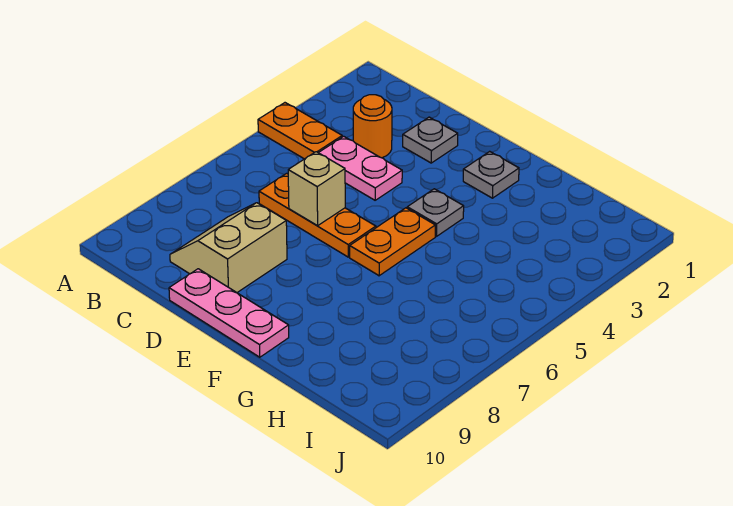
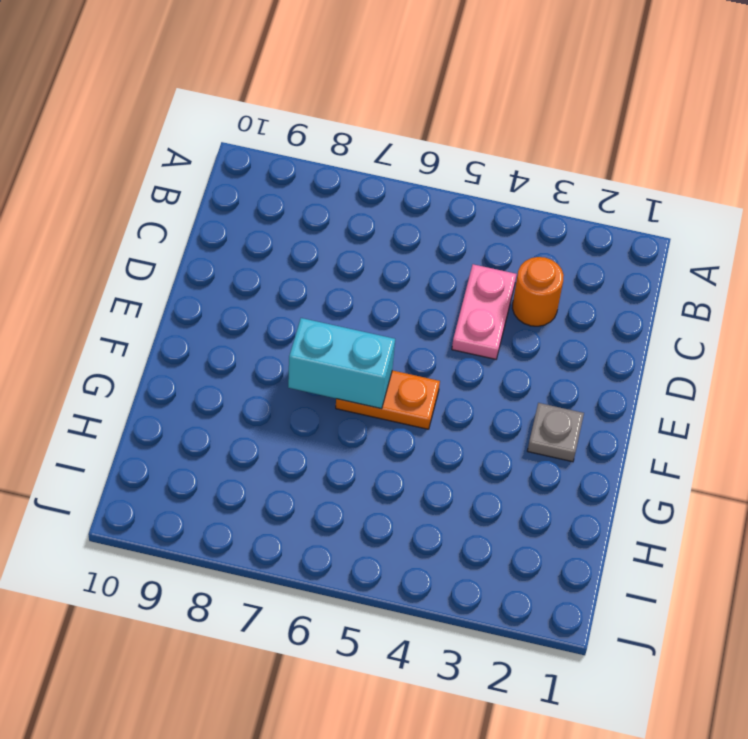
cyan 1x2 brick [288,318,395,409] -> none
none -> orange 1x2 plate [258,103,342,159]
none -> orange 1x3 plate [259,173,376,257]

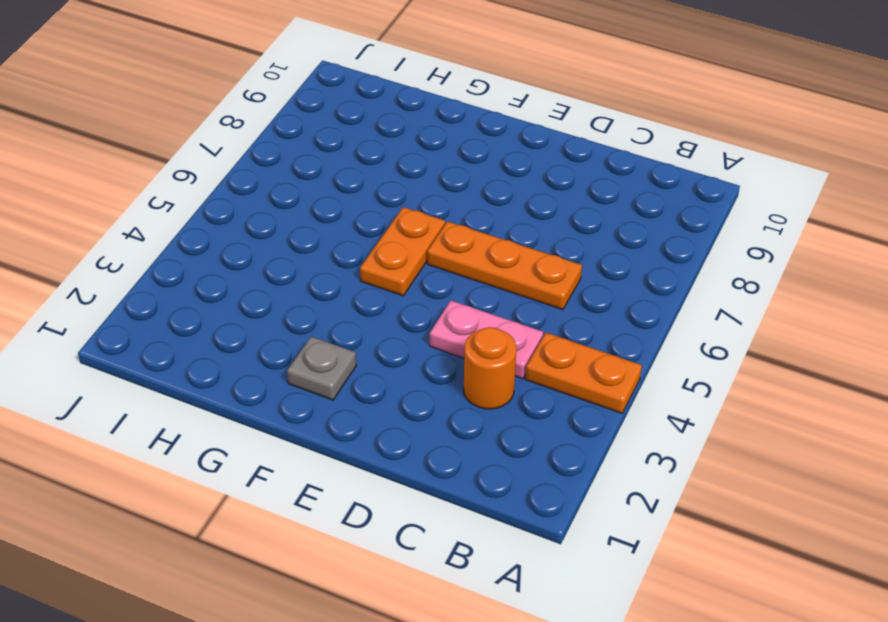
none -> tan 2x2 slope [170,203,287,293]
none -> grey 1x1 plate [403,117,458,163]

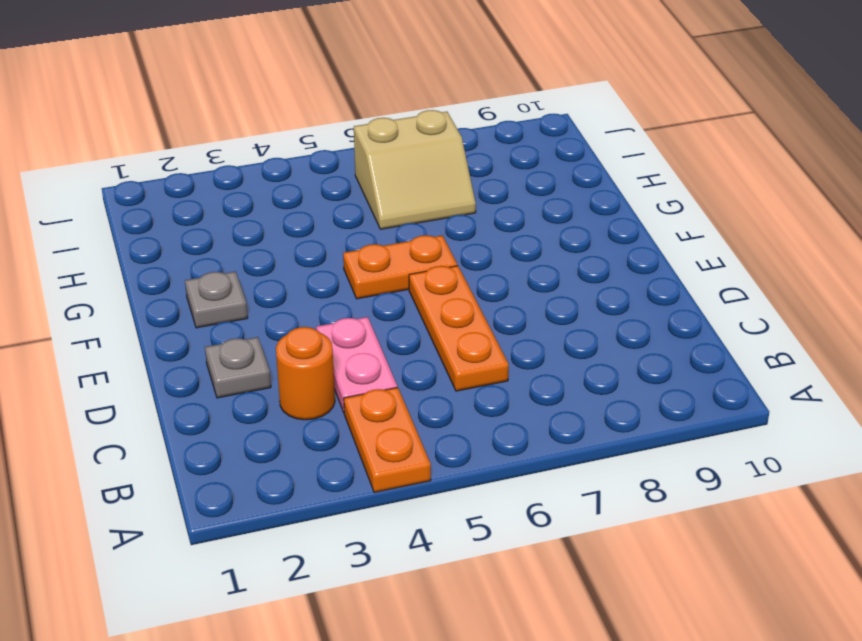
tan 2x2 slope [354,110,476,229] -> tan 2x2 slope moved to [170,203,287,293]
none -> pink 1x3 plate [169,269,289,357]
none -> grey 1x1 plate [407,189,464,236]

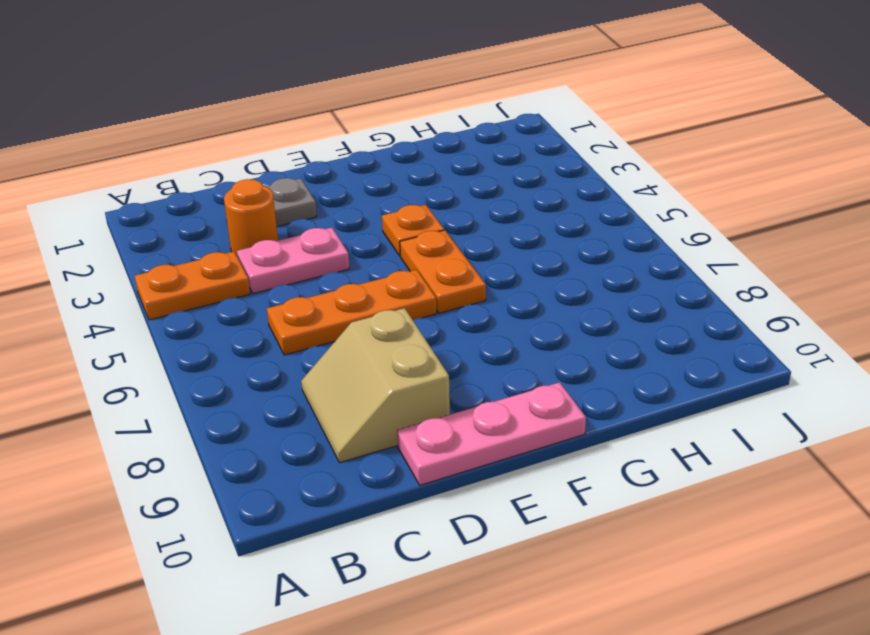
orange 1x1 plate [382,205,444,256] -> grey 1x1 plate [407,189,464,236]
none -> grey 1x1 plate [463,151,519,198]
none -> tan 1x1 brick [288,152,345,226]

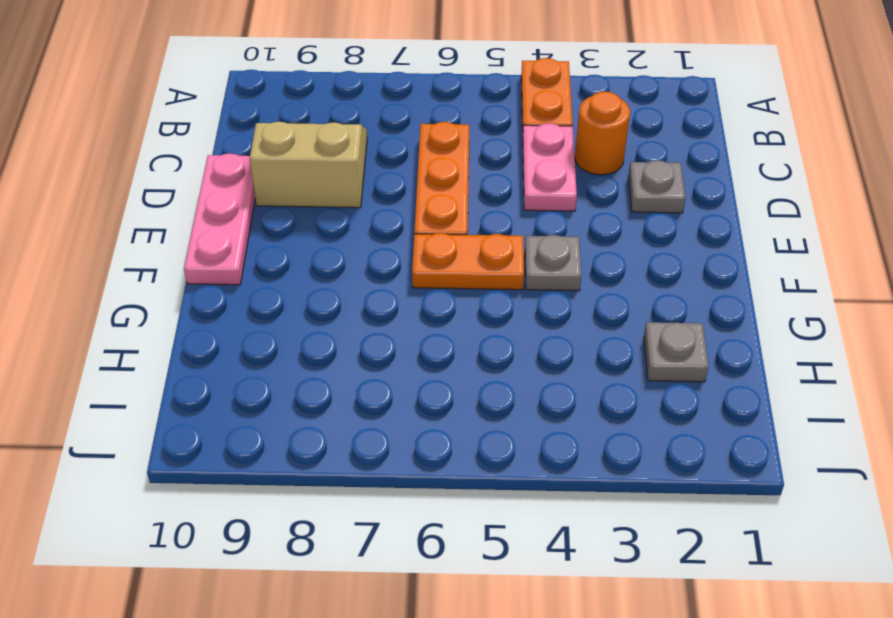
grey 1x1 plate [644,322,709,382] -> grey 1x1 plate moved to [463,151,519,198]
none -> tan 1x1 brick [288,152,345,226]

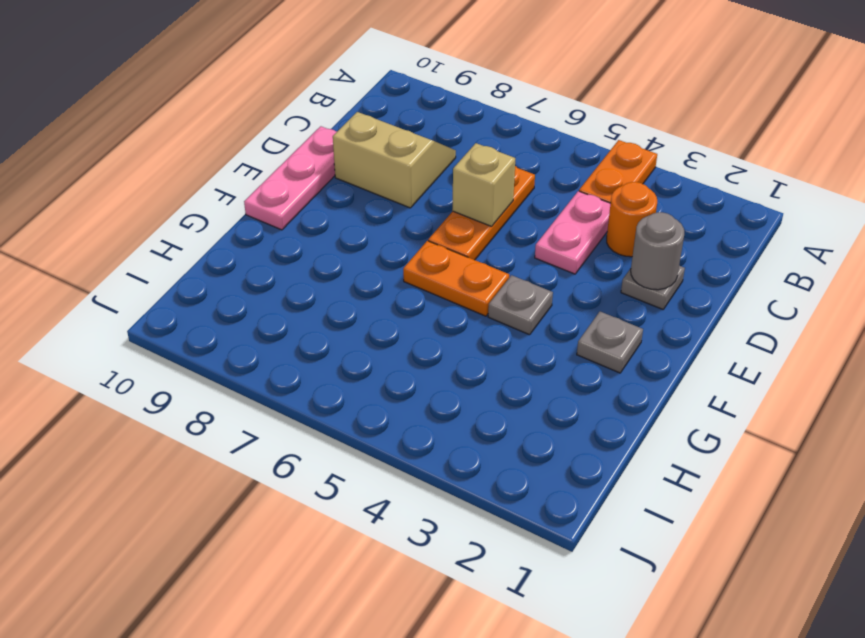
grey 1x1 round brick [631,212,684,290] -> none

